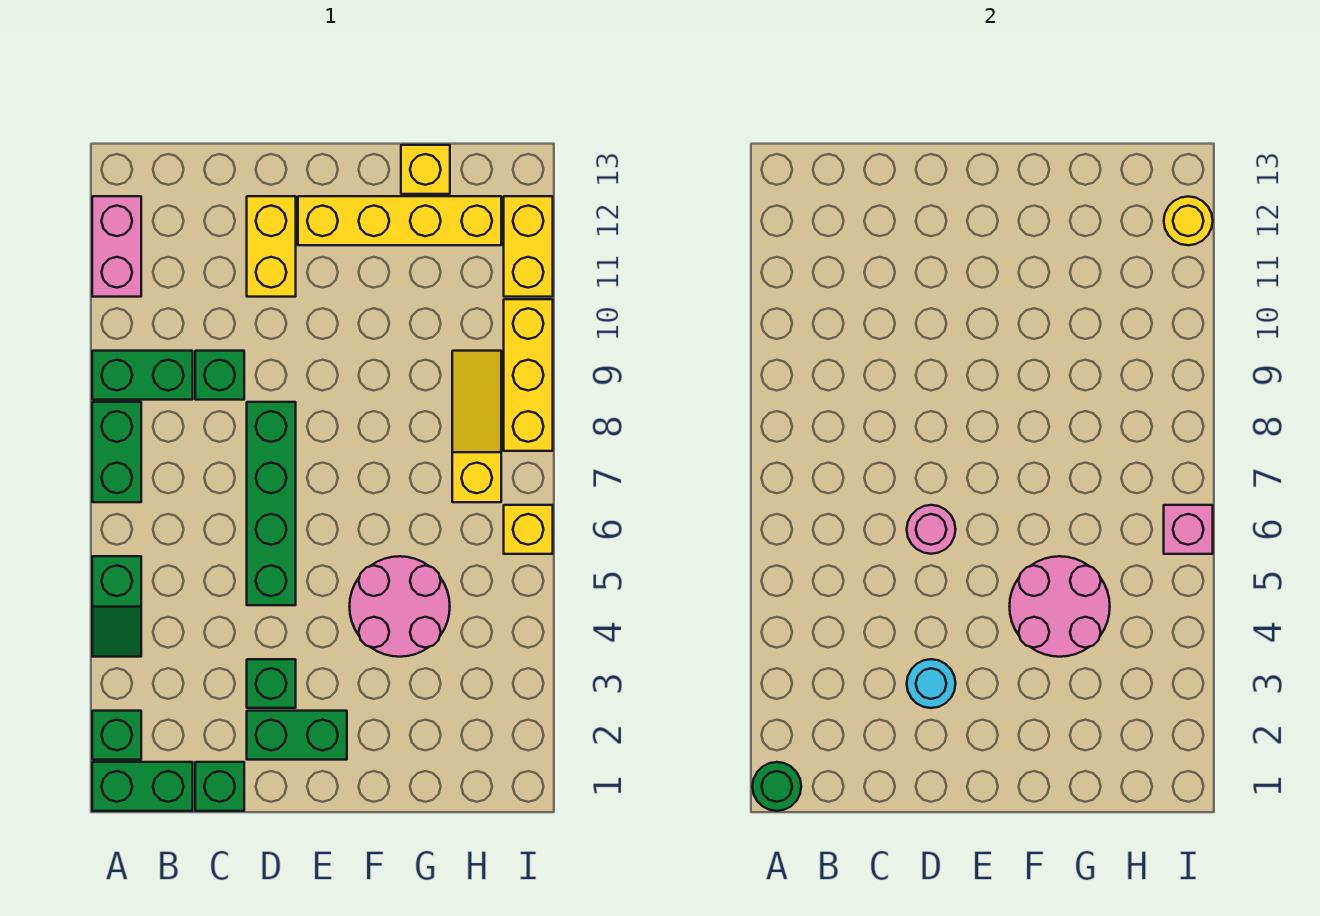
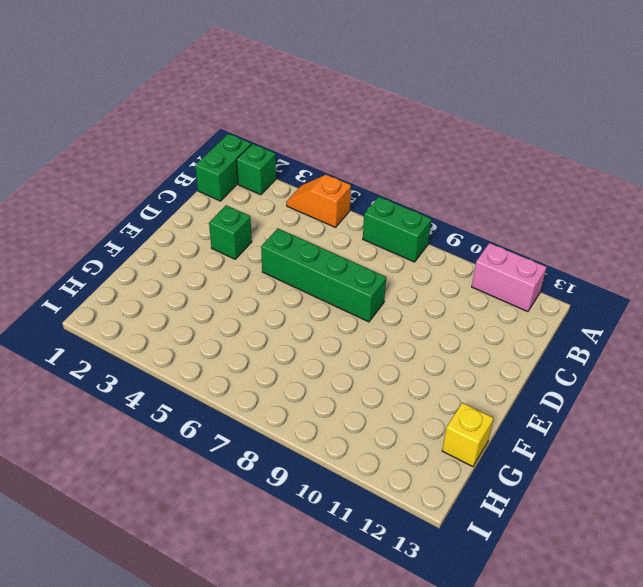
orange 1x2 slope [286,175,351,227] -> green 1x2 slope [92,556,141,657]
none -> green 1x2 brick [92,351,193,400]
none -> green 1x1 brick [195,762,244,811]
none -> green 1x1 brick [195,351,244,400]

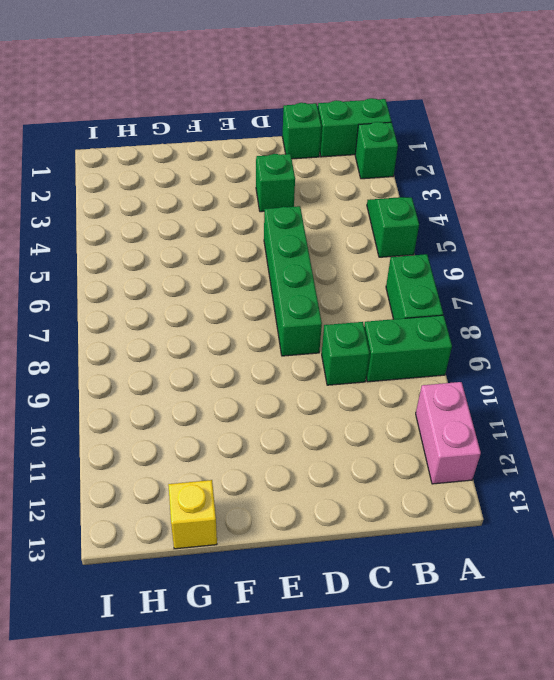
none -> green 1x2 brick [247,711,347,760]
none -> yellow 1x2 brick [247,196,296,297]
none -> yellow 1x4 brick [298,196,501,245]

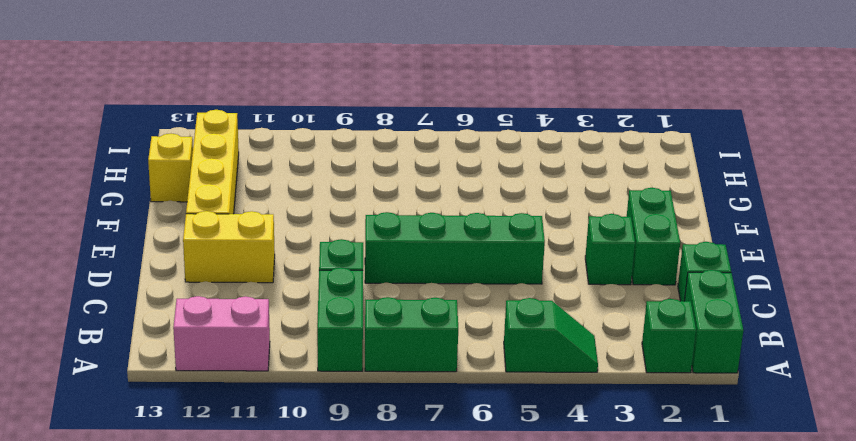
none -> pink 2x2 round brick [350,556,450,657]
none -> yellow 1x3 slope [452,351,501,502]
none -> yellow 1x1 brick [504,505,553,554]

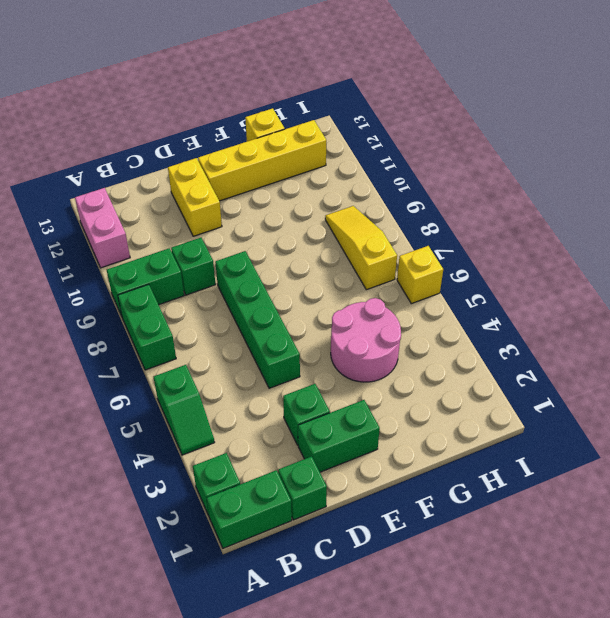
none -> yellow 1x3 brick [504,299,553,451]
none -> yellow 1x2 brick [504,196,553,297]
none -> green 1x1 round brick [752,762,801,811]

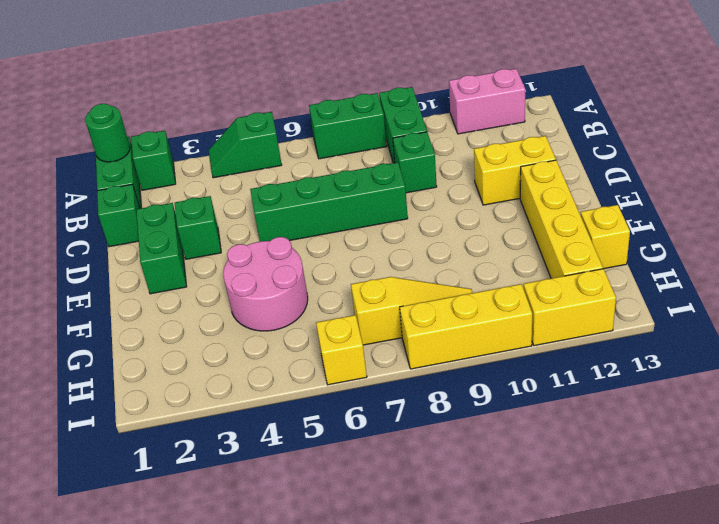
none -> cyan 1x1 round brick [907,659,956,708]
none -> pink 1x1 round brick [907,505,956,554]
none -> pink 2x2 round brick [1010,556,1110,657]

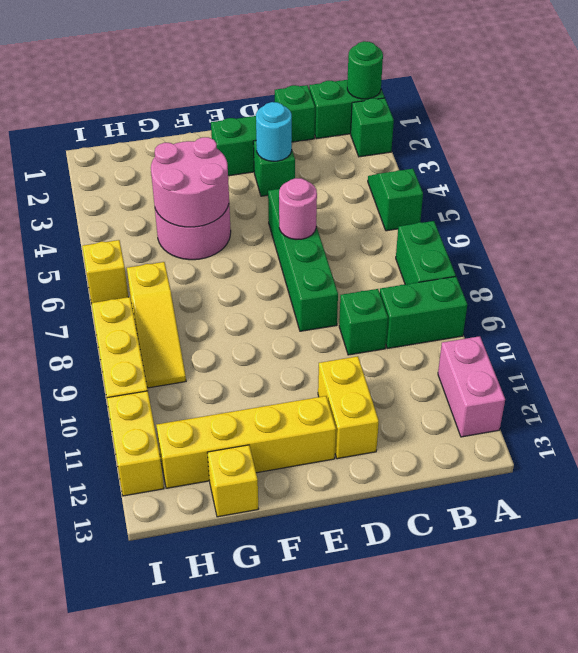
none -> pink 1x1 brick [1164,505,1213,554]
none -> yellow 1x1 round brick [1164,196,1213,245]

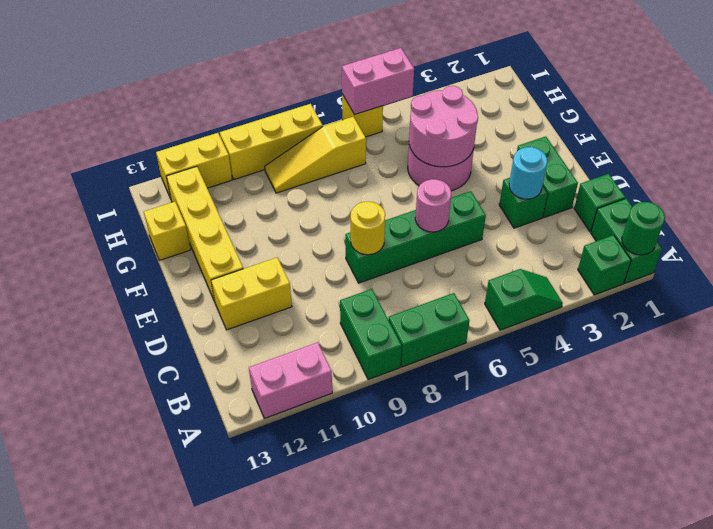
yellow 1x1 round brick [350,202,385,255] -> yellow 1x1 round brick moved to [1164,196,1213,245]
pink 1x2 brick [342,48,414,115] -> pink 1x1 brick [1164,505,1213,554]
none -> green 1x1 brick [195,351,244,400]

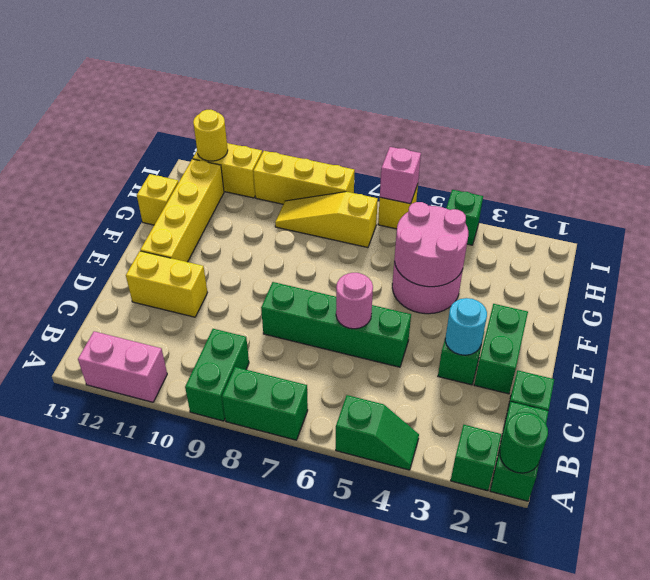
green 1x1 brick [446,190,483,245] -> green 1x1 brick moved to [195,351,244,400]

